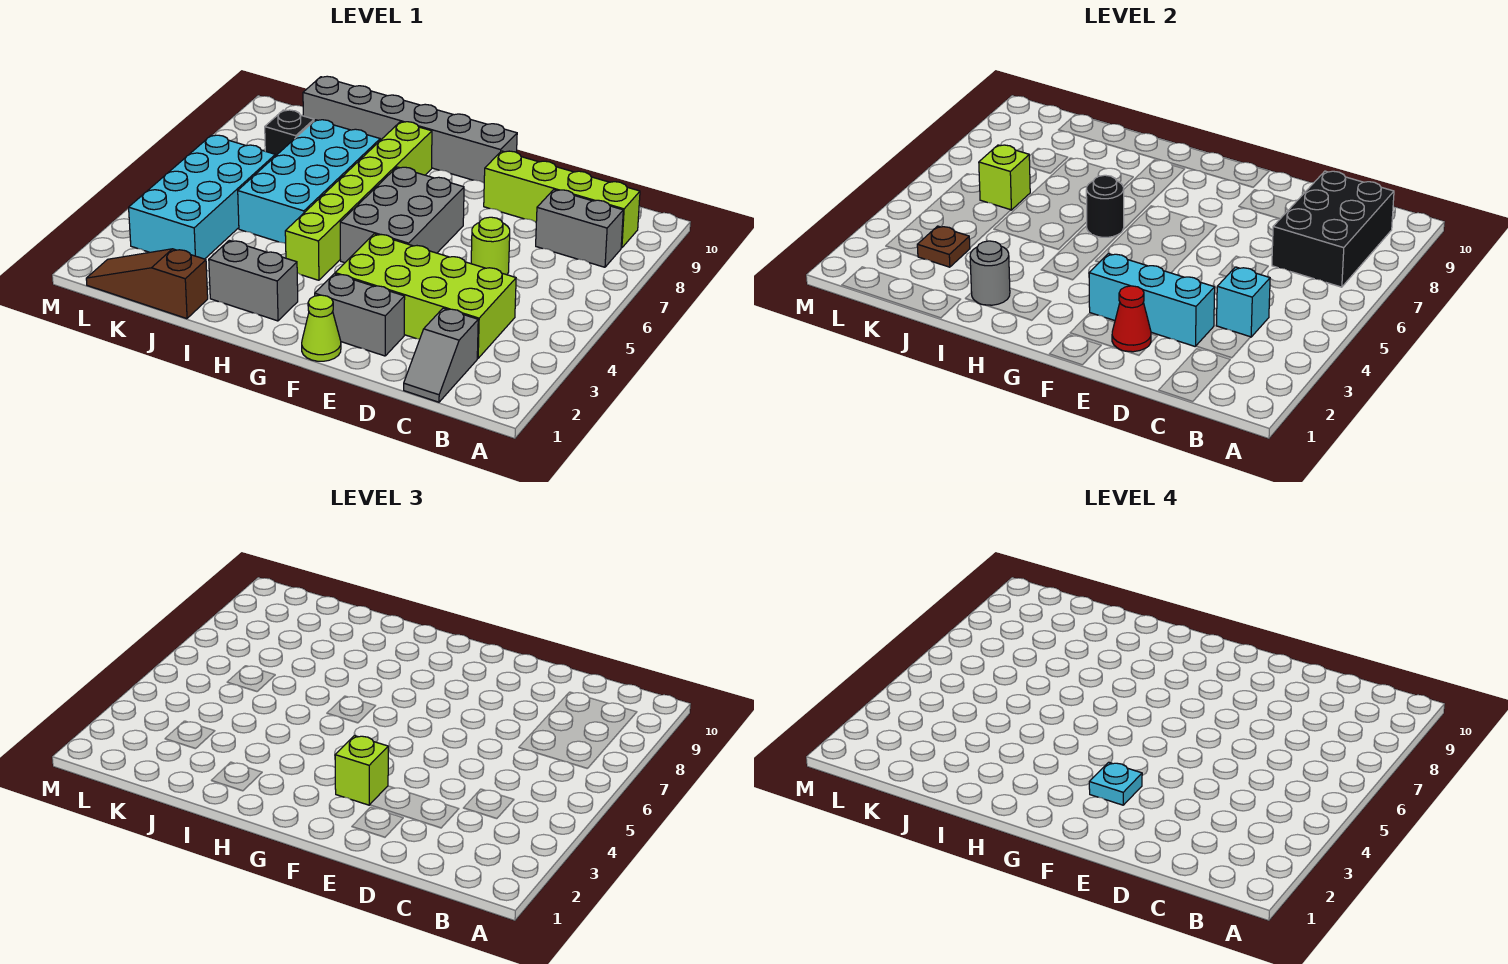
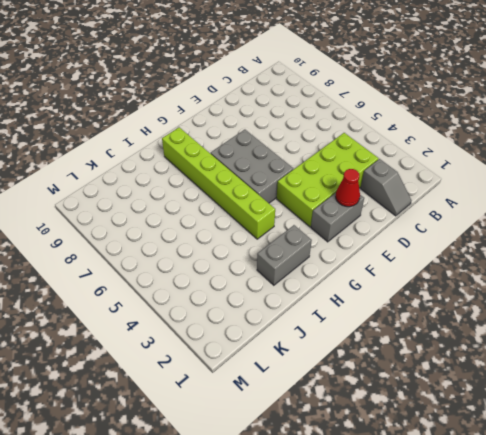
none -> grey 1x2 brick [536,190,623,267]
none -> lime 1x4 brick [484,151,640,248]
none -> lime 1x1 round brick [471,217,510,275]

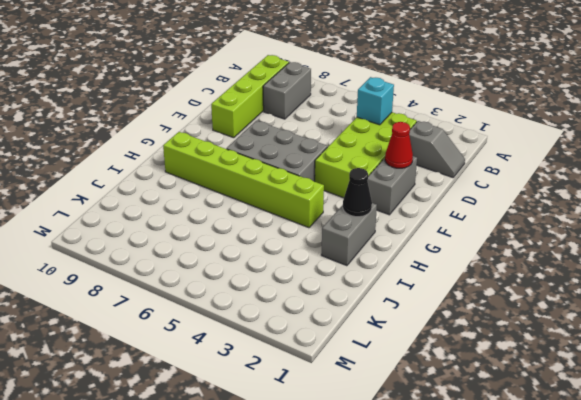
black 1x1 cone [343,168,372,217] -> none
none -> lime 1x1 round brick [471,217,510,275]
none -> lime 1x1 cone [302,295,341,361]
none -> grey 1x6 brick [303,76,517,183]

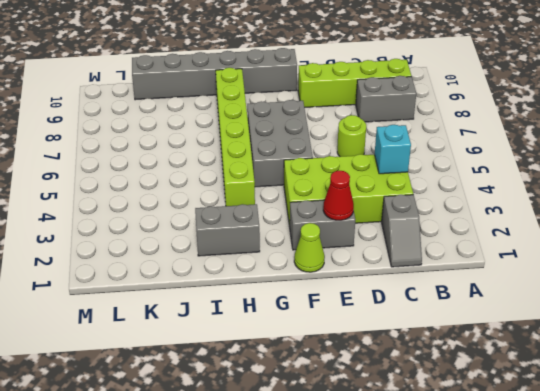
none -> cyan 2x4 brick [238,120,380,244]
none -> brown 1x3 slope [86,249,208,319]
none -> cyan 2x4 brick [129,135,275,259]

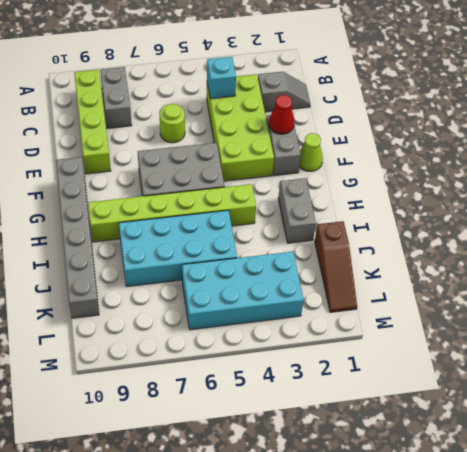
none -> black 1x1 brick [265,110,314,156]
none -> black 2x3 brick [1272,171,1394,287]
none -> cyan 1x3 brick [1089,254,1215,347]

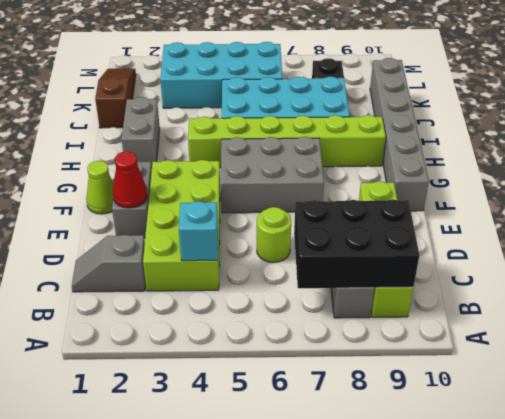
none -> cyan 1x3 brick [1089,254,1215,347]
none -> black 1x1 round brick [1086,175,1124,237]
none -> grey 1x1 round brick [970,241,1010,305]

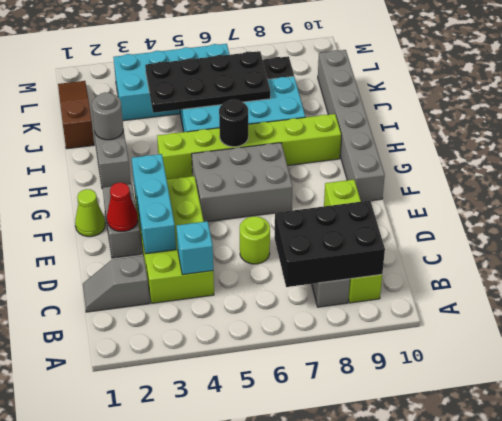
black 2x4 plate [145,51,270,113] -> lime 1x1 brick [979,145,1030,210]
none -> brown 1x1 plate [917,226,970,267]
none -> lime 1x1 brick [335,736,388,805]
none -> cyan 1x1 plate [1089,762,1142,805]

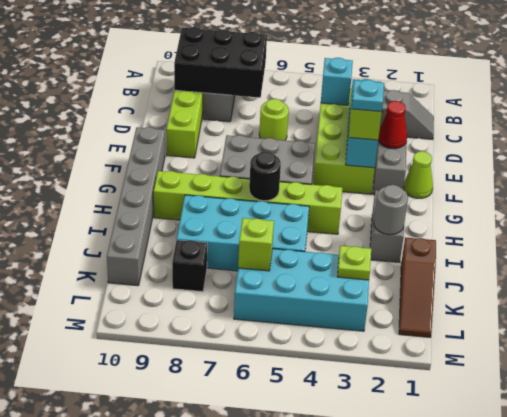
lime 1x1 plate [337,246,371,280] -> brown 1x1 plate [917,226,970,267]

